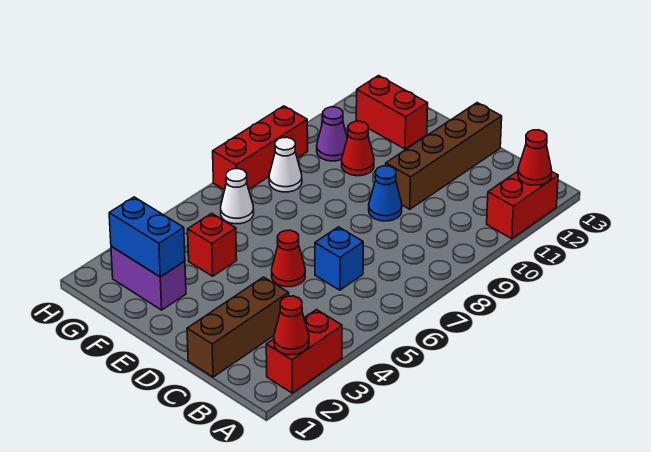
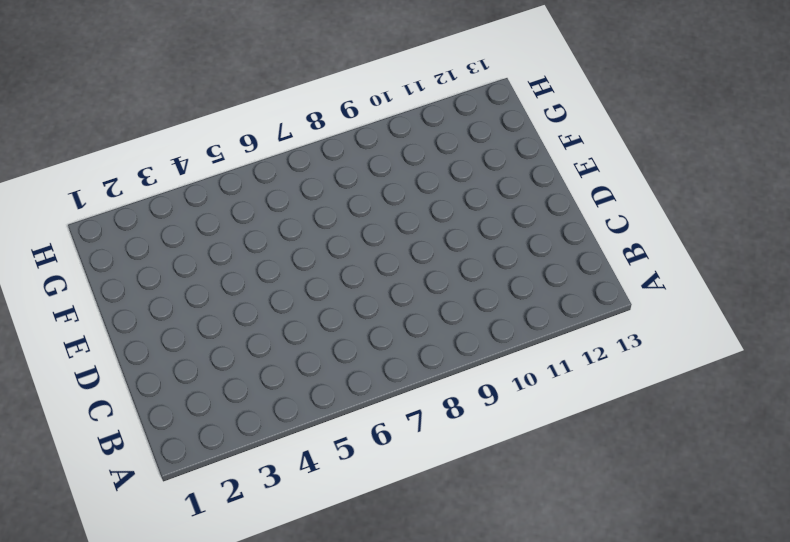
none -> red 1x2 brick [266,310,342,393]
none -> red 1x2 brick [487,171,558,239]
none -> brown 1x3 brick [187,277,289,377]

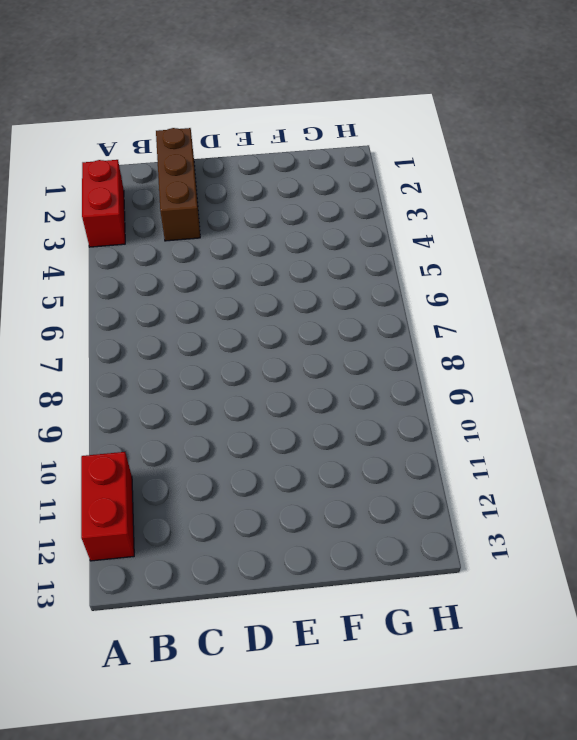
none -> blue 1x1 brick [315,227,363,290]
none -> red 1x1 cone [272,230,305,287]
none -> blue 1x1 cone [369,166,402,221]

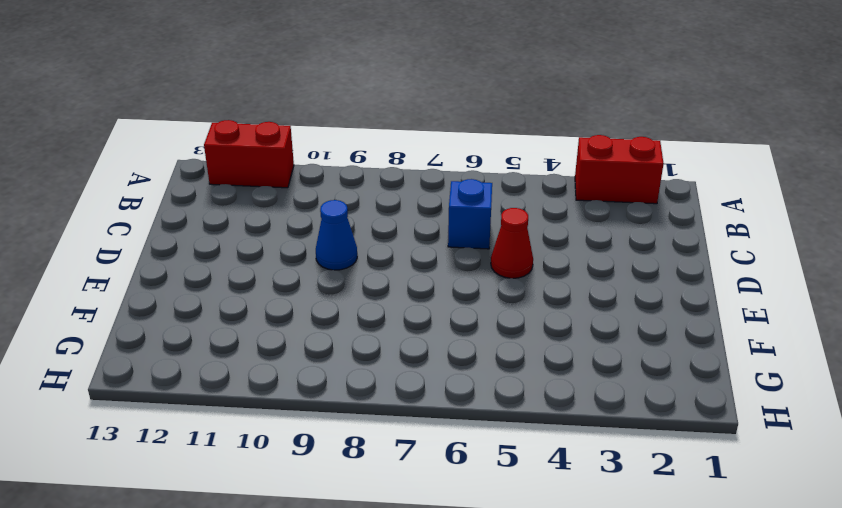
none -> brown 1x3 brick [187,277,289,377]
none -> brown 1x4 brick [386,103,502,209]
none -> purple 1x2 brick [111,246,186,310]

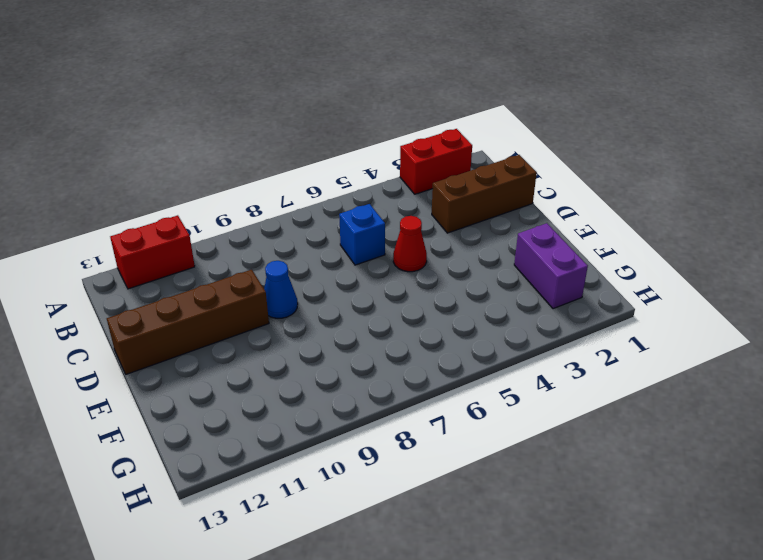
none -> red 1x1 brick [188,213,237,276]
none -> red 1x1 cone [342,121,374,176]
none -> red 1x2 brick [356,76,428,149]

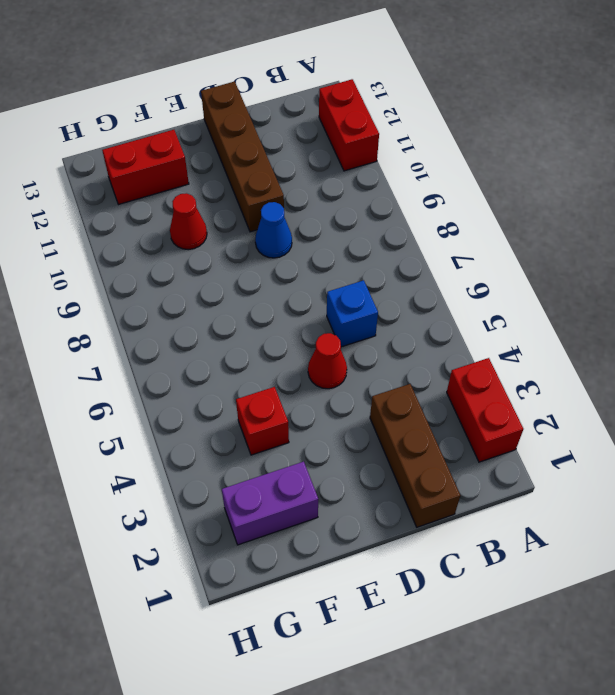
none -> white 1x1 cone [221,169,254,224]
none -> white 1x1 cone [269,137,302,192]
none -> purple 1x1 cone [317,107,347,161]

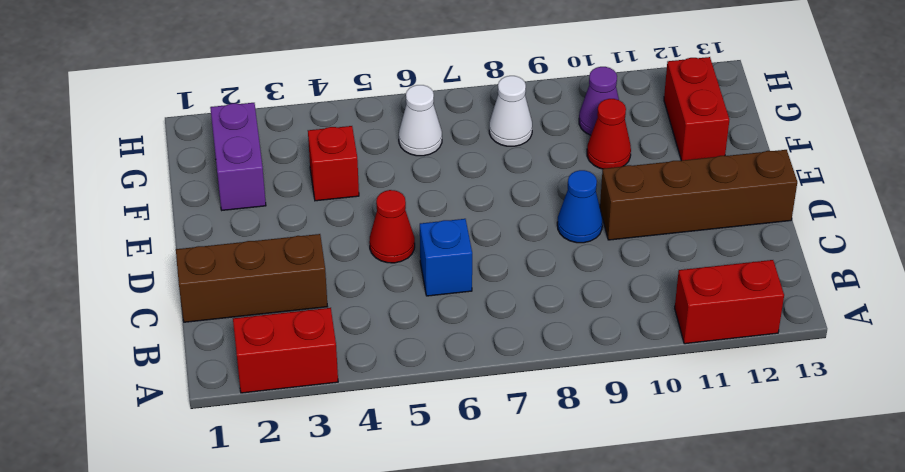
none -> red 1x3 brick [213,106,308,190]
none -> red 1x1 cone [274,296,309,355]
none -> red 1x1 cone [518,130,552,185]

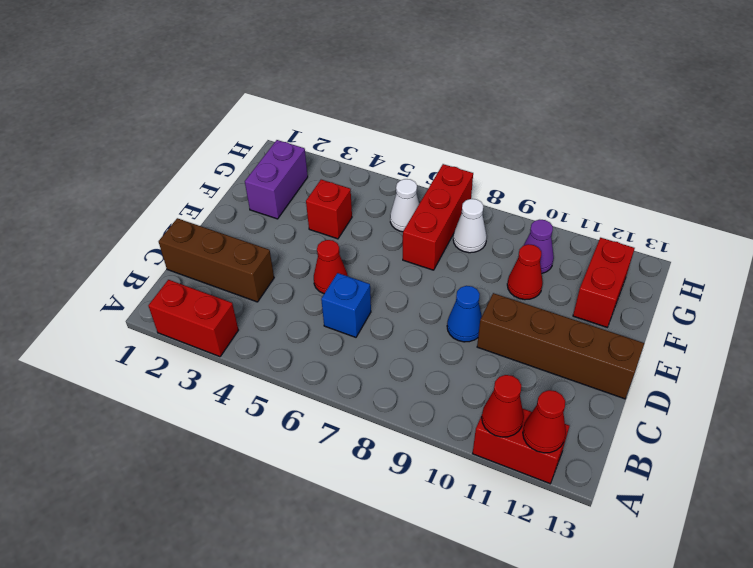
red 1x1 cone [482,375,524,437] -> red 1x1 cone moved to [274,296,309,355]
red 1x3 brick [403,164,473,270] -> red 1x3 brick turned to [213,106,308,190]
none -> blue 1x2 brick [109,197,185,277]

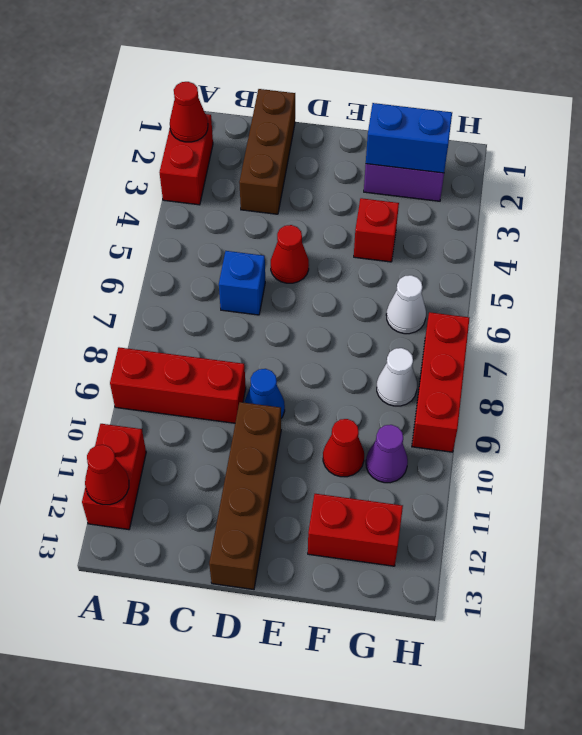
red 1x3 brick [110,347,246,423] -> none

